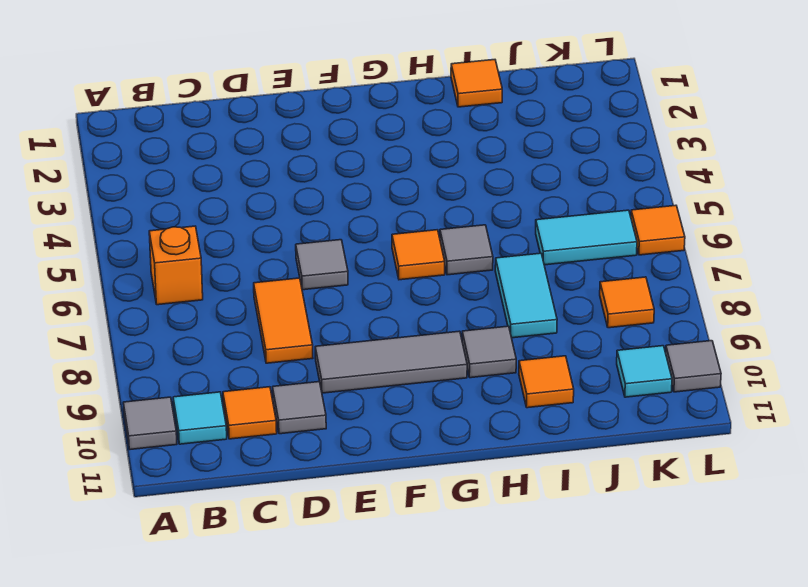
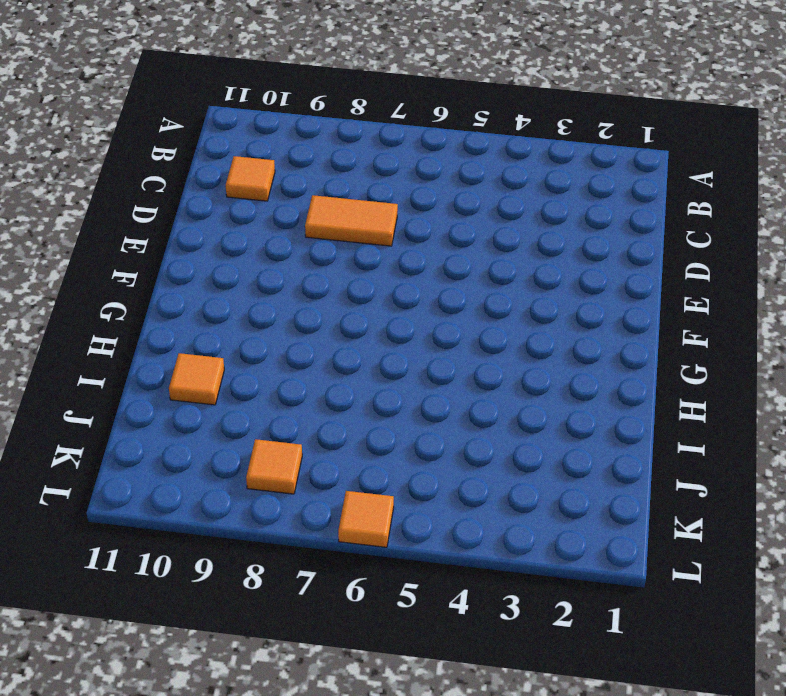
none -> grey 1x1 tile [123,397,177,449]
none -> orange 1x1 brick [149,226,203,305]
none -> cyan 1x1 tile [173,392,227,444]

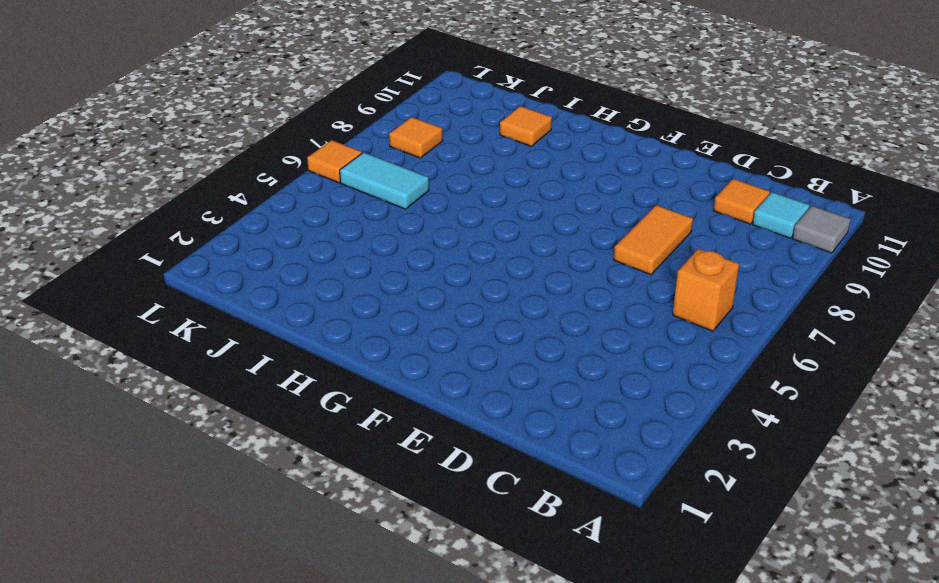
none -> grey 1x1 tile [273,382,326,434]
none -> grey 1x1 tile [296,240,348,290]
none -> grey 1x3 tile [315,331,467,393]

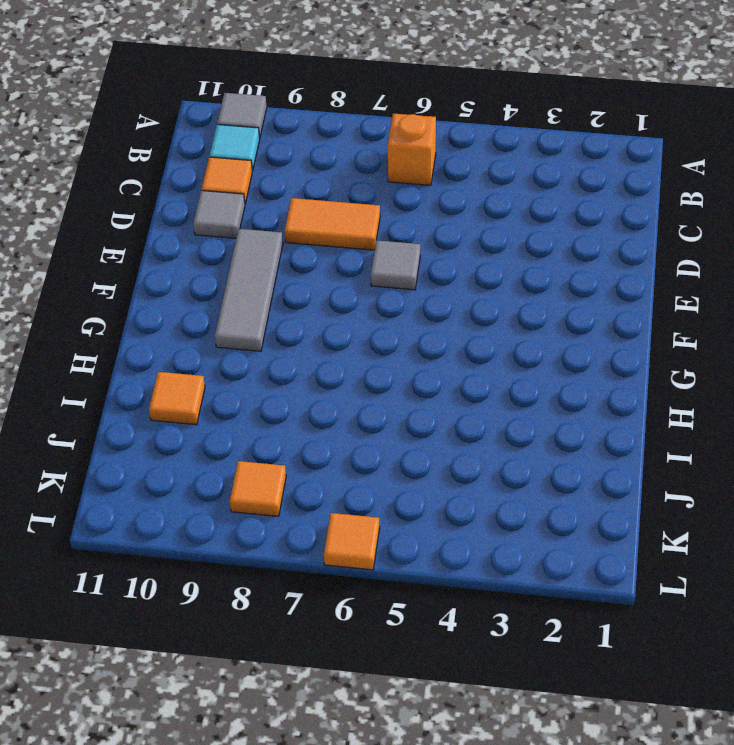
none -> orange 1x1 tile [392,230,445,280]
none -> grey 1x1 tile [440,225,493,275]
none -> grey 1x1 tile [462,326,516,378]

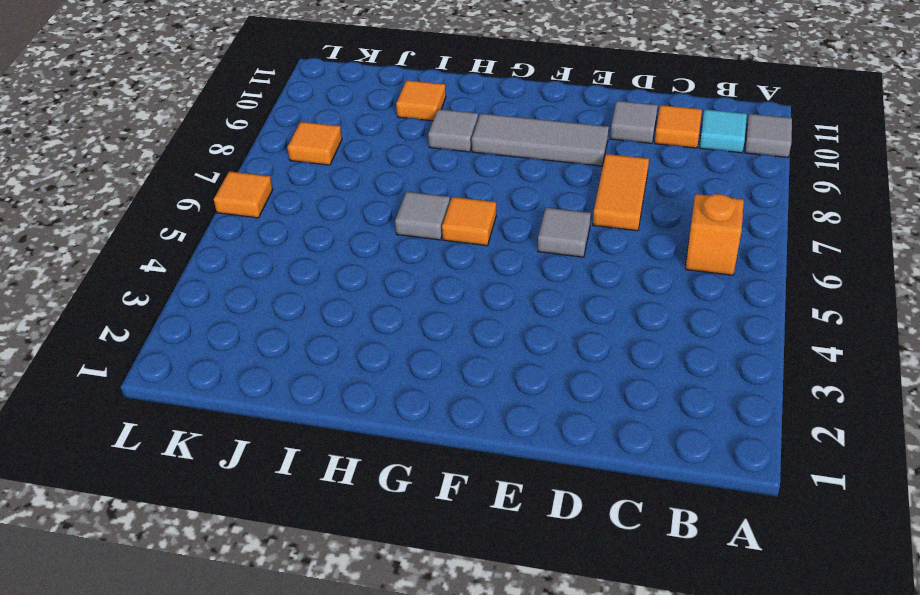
none -> orange 1x1 tile [451,60,502,107]
none -> cyan 1x2 tile [495,253,557,338]
none -> cyan 1x2 tile [536,210,637,265]

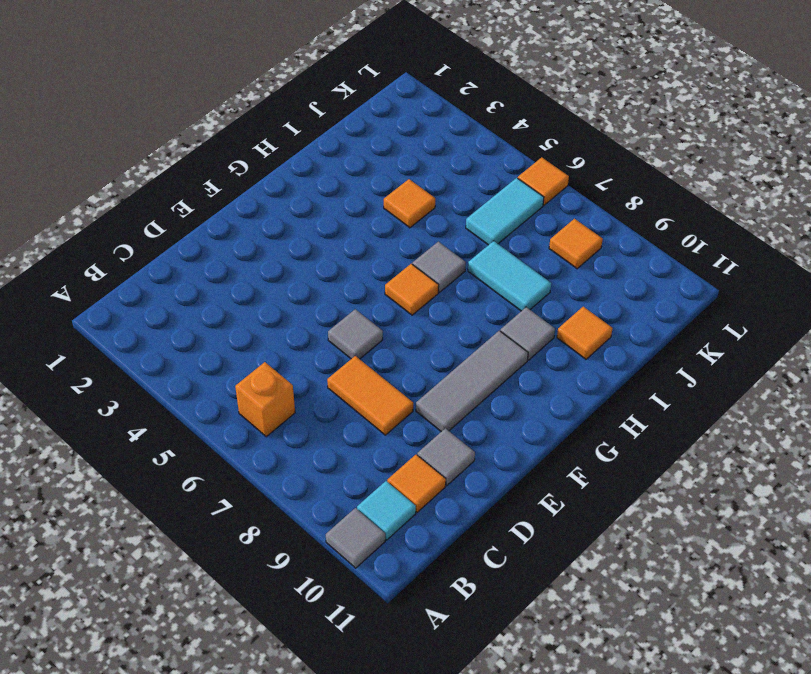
orange 1x1 tile [384,179,435,228] -> orange 1x1 tile moved to [451,60,502,107]
none -> cyan 1x1 tile [617,346,672,397]
none -> grey 1x1 tile [666,341,721,392]

